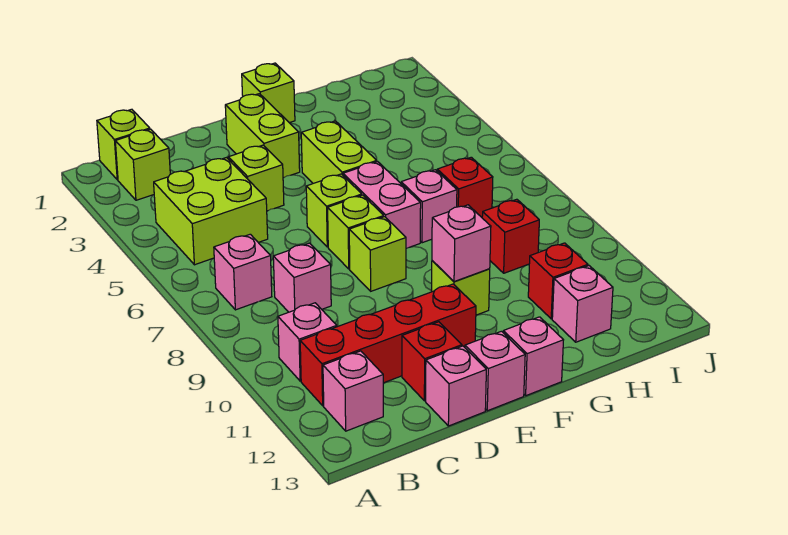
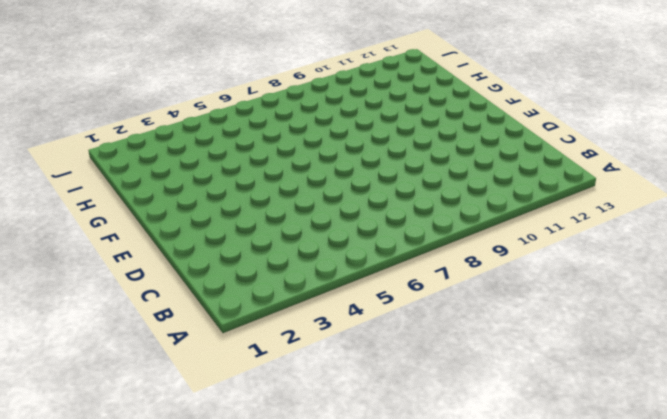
none -> lime 1x1 brick [97,109,150,180]
none -> lime 1x1 brick [115,129,170,200]
none -> lime 2x2 brick [154,158,268,265]

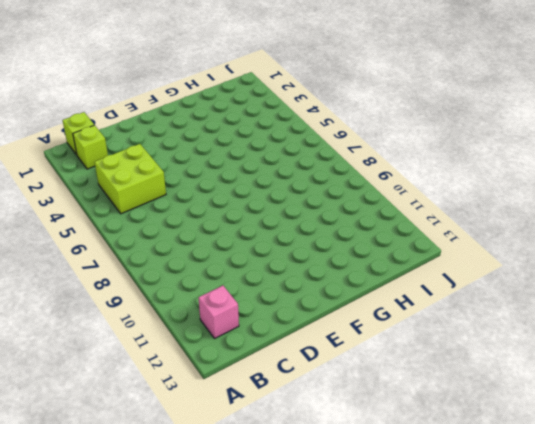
none -> pink 1x1 brick [214,234,272,310]
none -> pink 1x1 brick [278,303,337,381]
none -> red 1x4 brick [300,284,476,406]

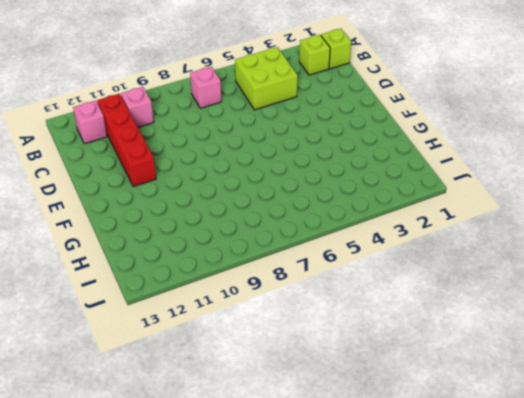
none -> pink 1x1 brick [273,243,331,312]
none -> lime 1x1 brick [228,145,284,211]
none -> red 1x1 brick [402,322,462,401]

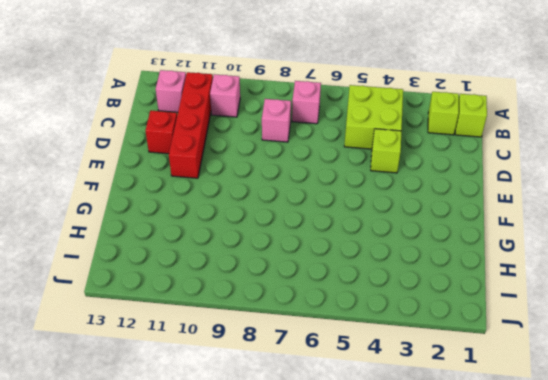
none -> pink 1x1 brick [426,346,486,426]
none -> lime 1x2 brick [225,94,300,178]
none -> lime 1x1 brick [306,174,362,247]

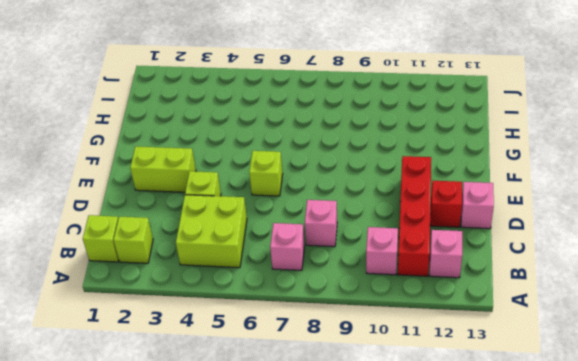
none -> lime 1x1 brick [328,195,384,269]
none -> lime 1x1 brick [349,217,406,291]
none -> pink 1x1 brick [465,331,525,411]

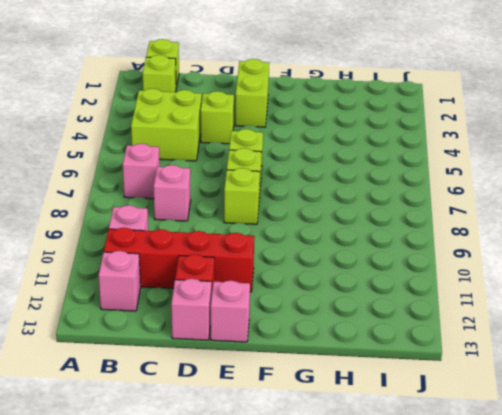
none -> lime 1x1 brick [242,63,295,123]
none -> lime 1x2 brick [301,121,377,183]
none -> pink 1x2 brick [343,162,421,248]

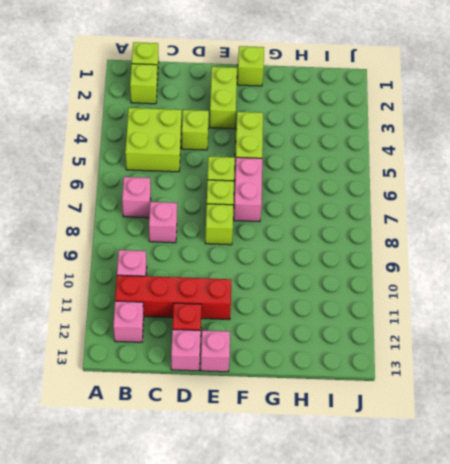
none -> lime 1x1 brick [432,261,490,315]
none -> pink 1x1 brick [503,317,563,396]
none -> pink 1x1 brick [401,170,457,243]

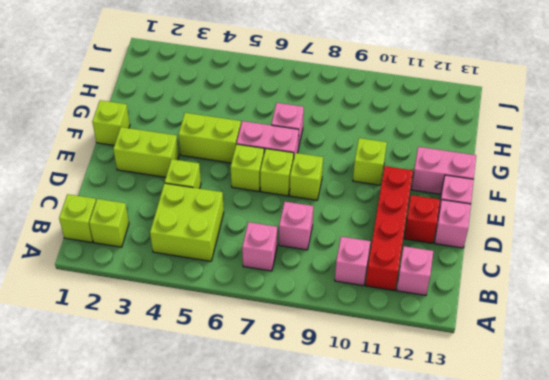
pink 1x2 brick [411,147,476,194] -> pink 1x1 brick [503,317,563,396]
none -> red 1x1 brick [437,157,493,217]
none -> red 1x1 brick [482,199,539,273]
none -> red 1x1 brick [528,243,588,319]

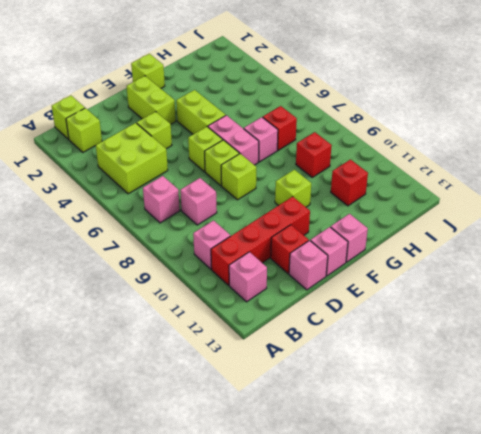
none -> pink 1x1 brick [552,266,613,342]
none -> pink 1x1 brick [432,205,491,282]

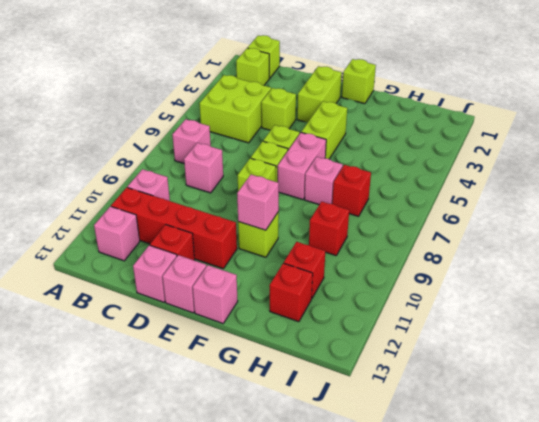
red 1x1 brick [270,263,313,322] -> pink 1x1 brick [552,266,613,342]

